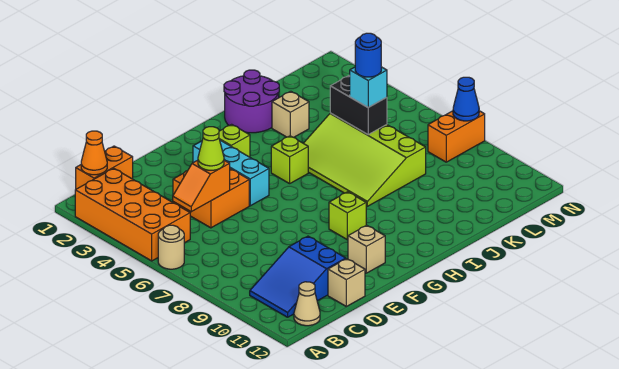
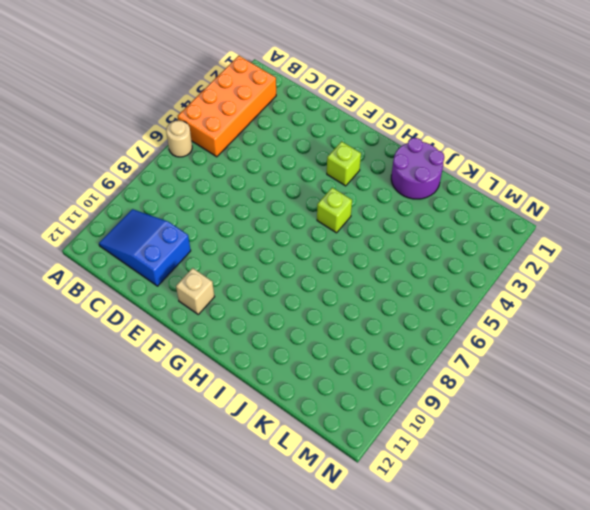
none -> orange 1x2 brick [76,146,133,189]
none -> tan 1x1 cone [294,282,320,326]
none -> orange 2x2 brick [173,169,249,228]

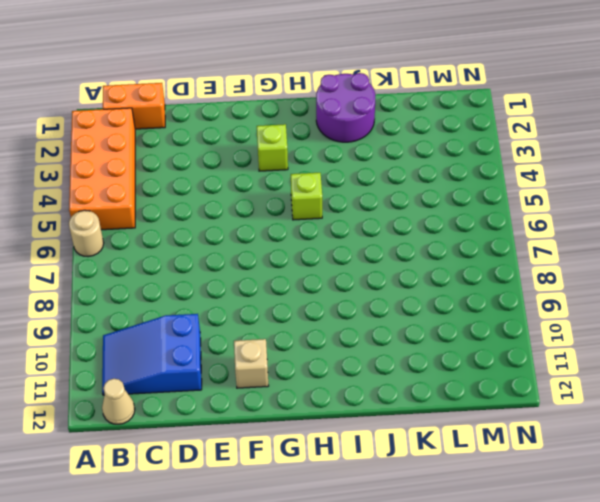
none -> orange 2x2 brick [173,169,249,228]
none -> tan 1x1 brick [328,259,365,306]
none -> cyan 1x3 brick [193,140,269,206]

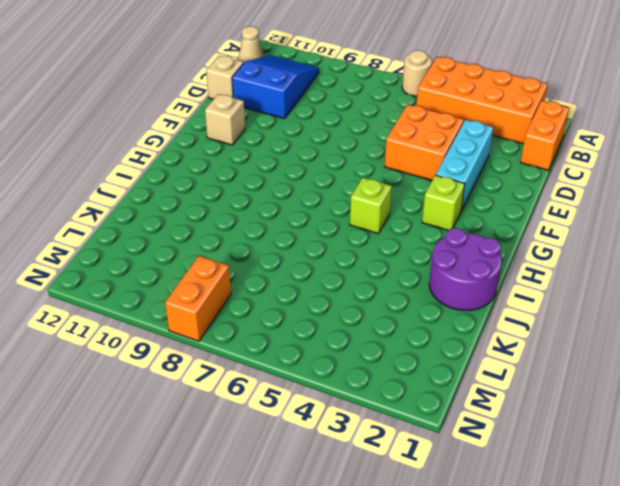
cyan 1x3 brick [436,120,493,211] -> cyan 1x3 brick turned to [193,140,269,206]
none -> lime 1x1 brick [329,192,366,240]
none -> lime 3x4 slope [303,113,426,206]
none -> tan 1x1 brick [272,91,309,137]

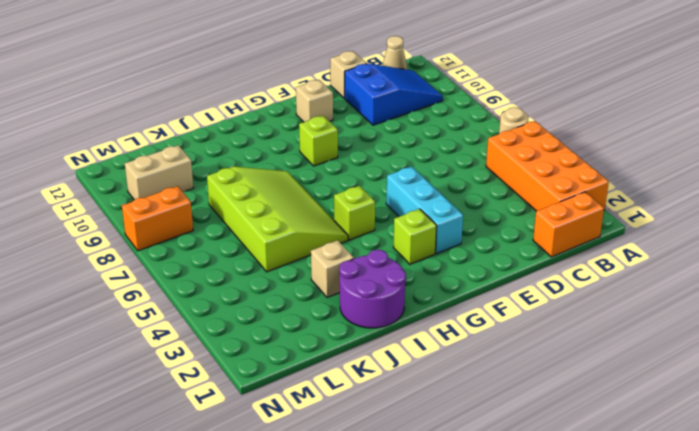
tan 1x2 brick [125,145,193,200] -> none
none -> orange 2x2 brick [173,169,249,228]
none -> orange 1x1 cone [81,131,107,175]
none -> orange 1x2 slope [173,160,230,212]

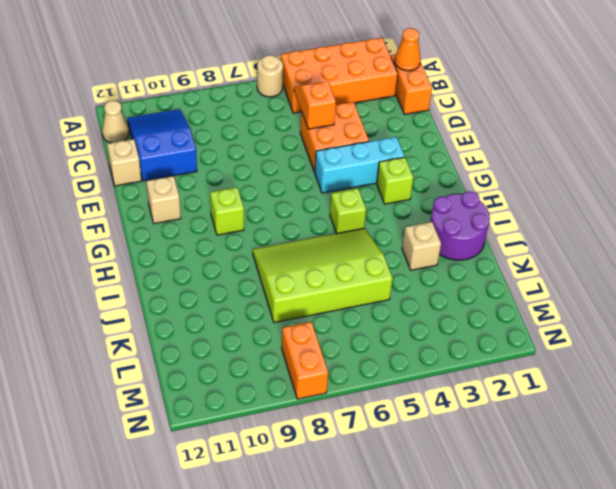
none -> black 1x2 brick [330,76,387,134]
none -> blue 1x1 cone [453,77,479,121]
none -> lime 1x1 cone [198,127,224,170]

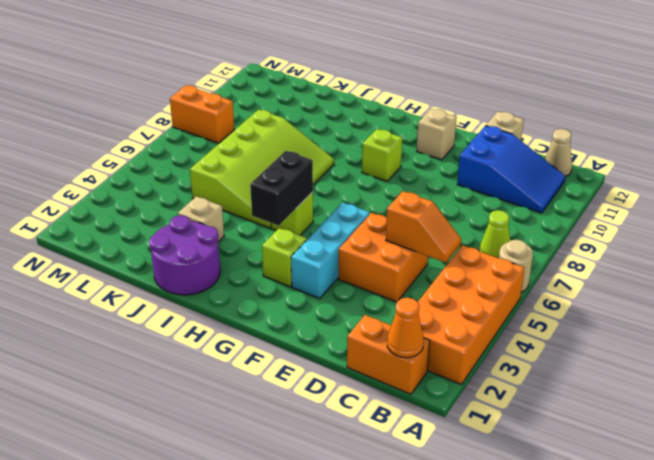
lime 1x1 cone [479,210,510,258] -> lime 1x1 cone moved to [198,127,224,170]
black 1x2 brick [250,151,313,226] -> black 1x2 brick moved to [330,76,387,134]
none -> blue 1x1 cone [453,77,479,121]
none -> cyan 1x1 brick [350,67,387,107]
none -> blue 1x1 round brick [355,33,381,77]

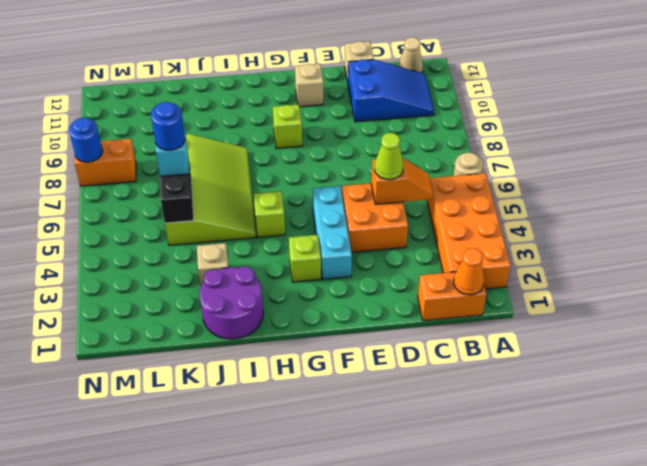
blue 1x1 round brick [69,118,102,162] -> blue 1x1 cone [453,77,479,121]

